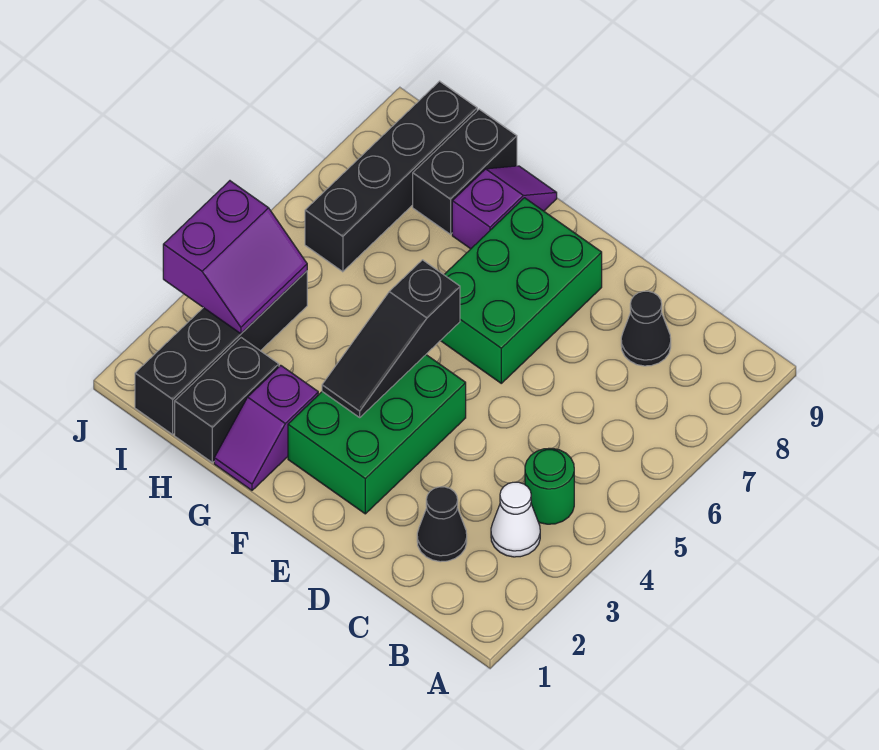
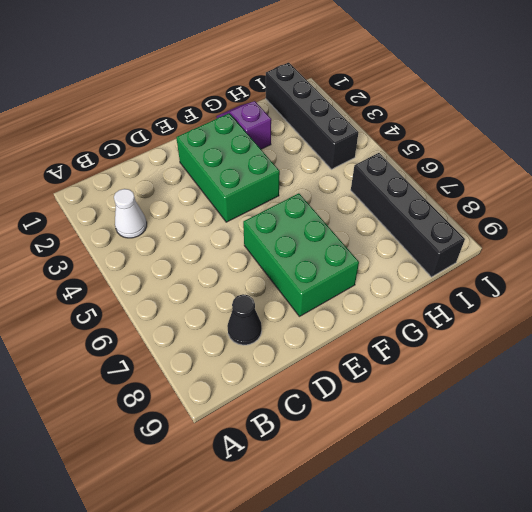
none -> green 1x1 round brick [525,448,574,524]
none -> black 1x1 cone [417,487,467,562]
none -> purple 1x2 slope [452,166,557,249]

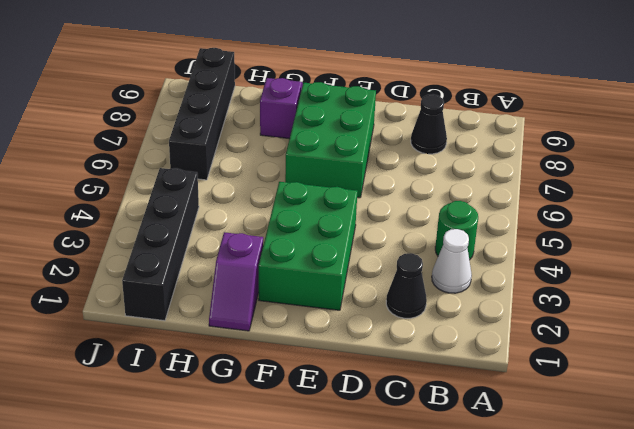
none -> black 1x2 brick [175,338,279,462]
none -> black 1x2 brick [413,109,517,234]
none -> black 1x3 slope [322,260,460,417]

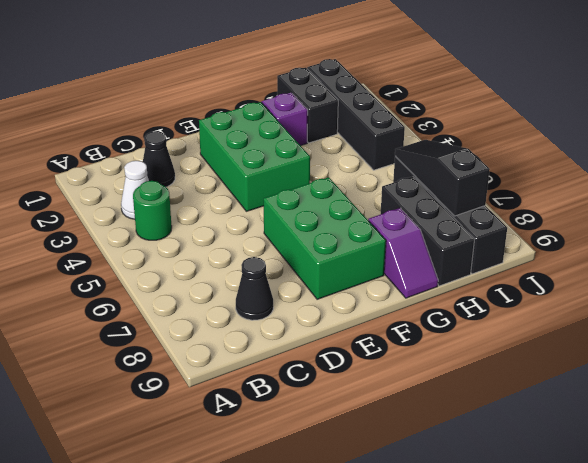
black 1x3 brick [381,176,475,286] -> black 1x2 brick [413,109,517,234]
black 1x3 slope [395,140,490,216] -> black 1x3 slope moved to [322,260,460,417]
none -> purple 2x2 slope [163,181,307,334]

